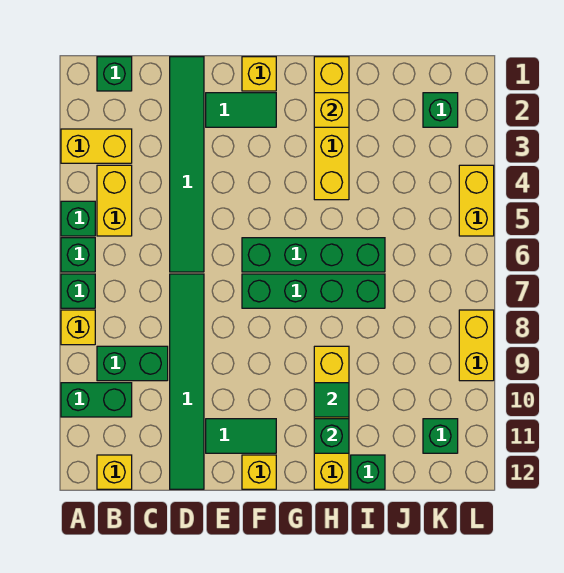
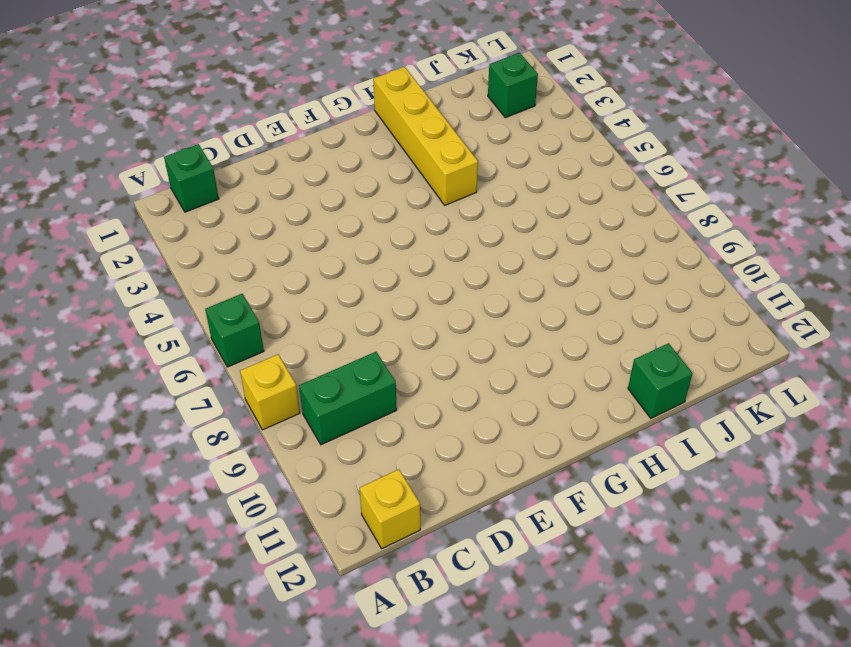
none -> yellow 1x2 brick [61,129,132,163]
none -> green 1x1 brick [61,201,95,236]
none -> green 1x1 brick [61,274,95,308]

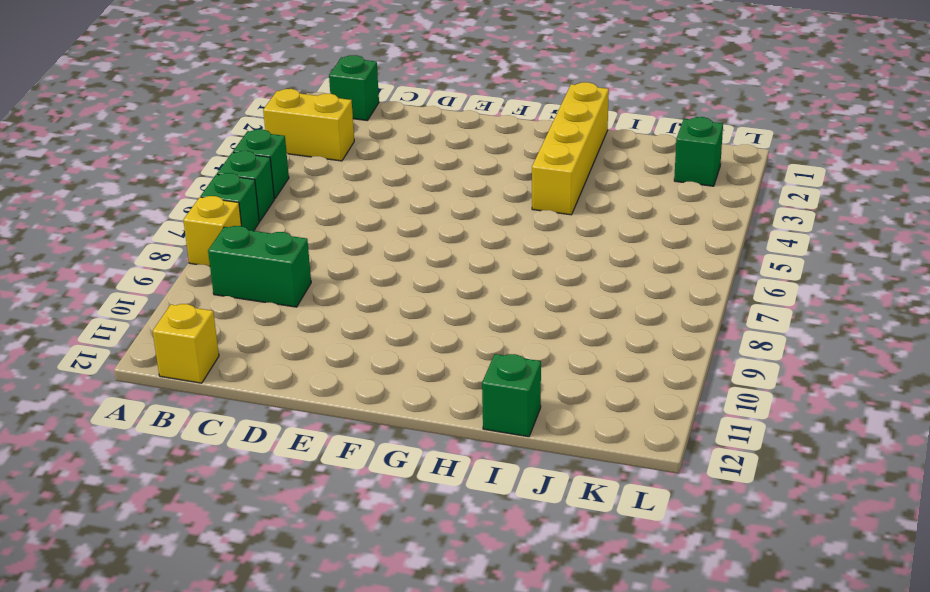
none -> green 1x2 brick [61,383,132,417]
none -> yellow 1x2 brick [97,165,132,236]
none -> green 1x6 tile [170,57,204,272]

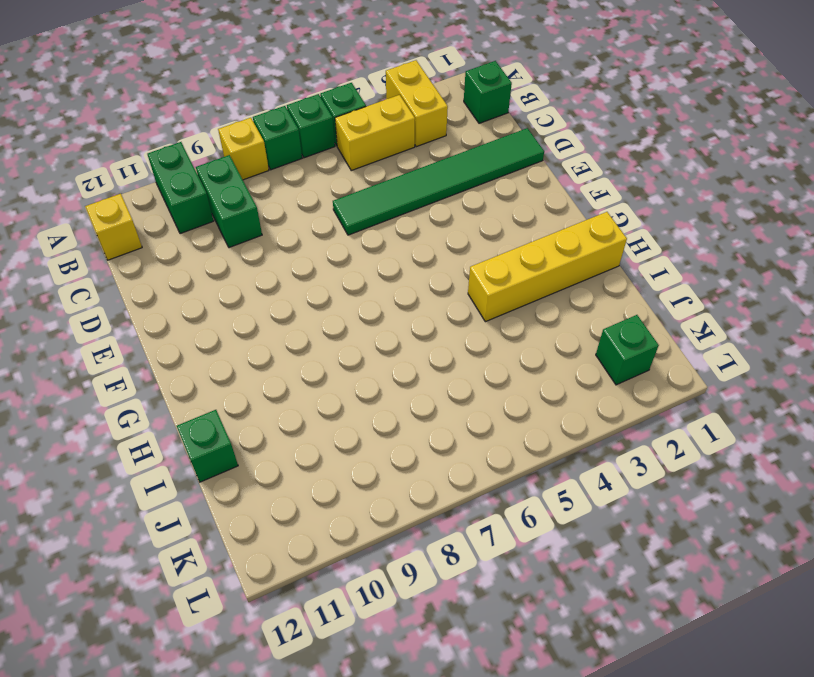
none -> green 1x6 tile [170,274,204,489]
none -> green 1x2 tile [206,93,276,127]
none -> green 1x2 tile [206,419,276,453]

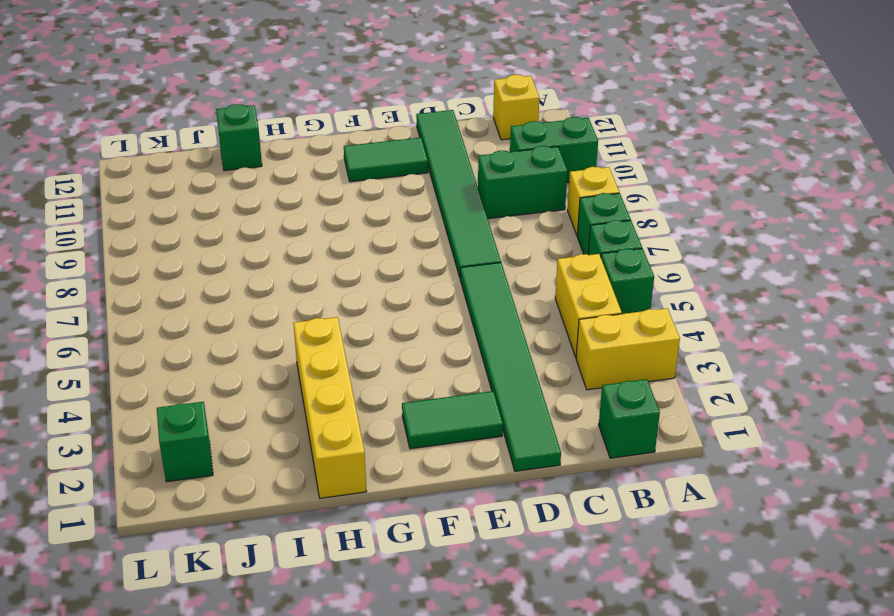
none -> yellow 1x1 brick [242,57,276,91]
none -> green 1x4 brick [242,238,385,272]
none -> green 1x4 brick [242,274,385,308]

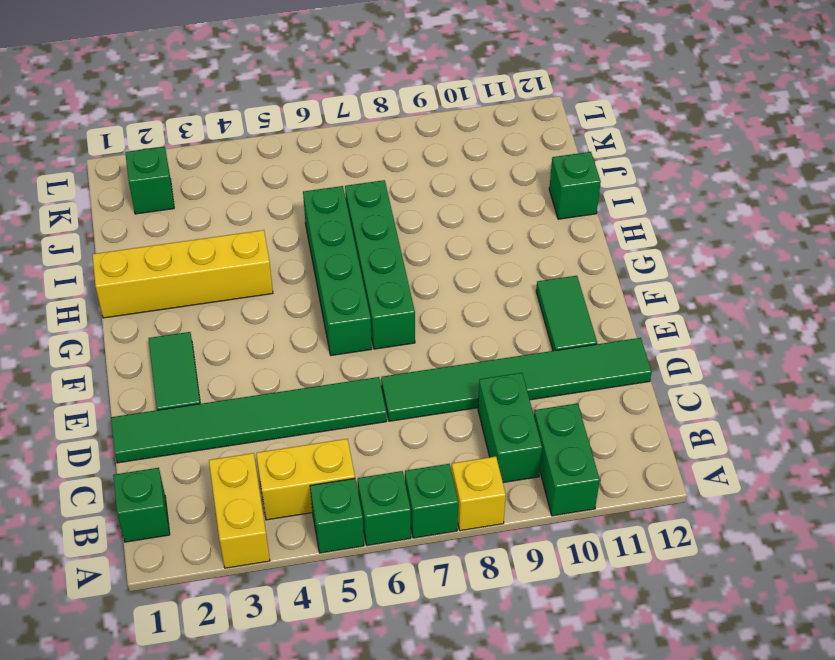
none -> yellow 1x1 brick [97,455,132,489]
none -> yellow 1x1 brick [242,57,276,91]
none -> yellow 1x1 brick [242,455,276,489]

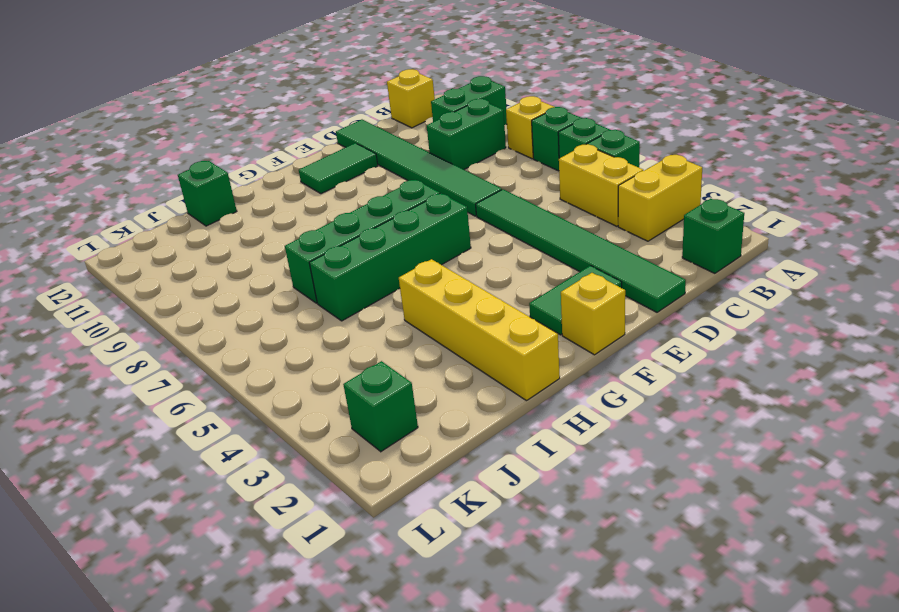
none -> yellow 1x1 brick [242,455,276,489]
none -> yellow 1x4 brick [314,346,349,489]
none -> green 1x1 brick [423,419,458,453]

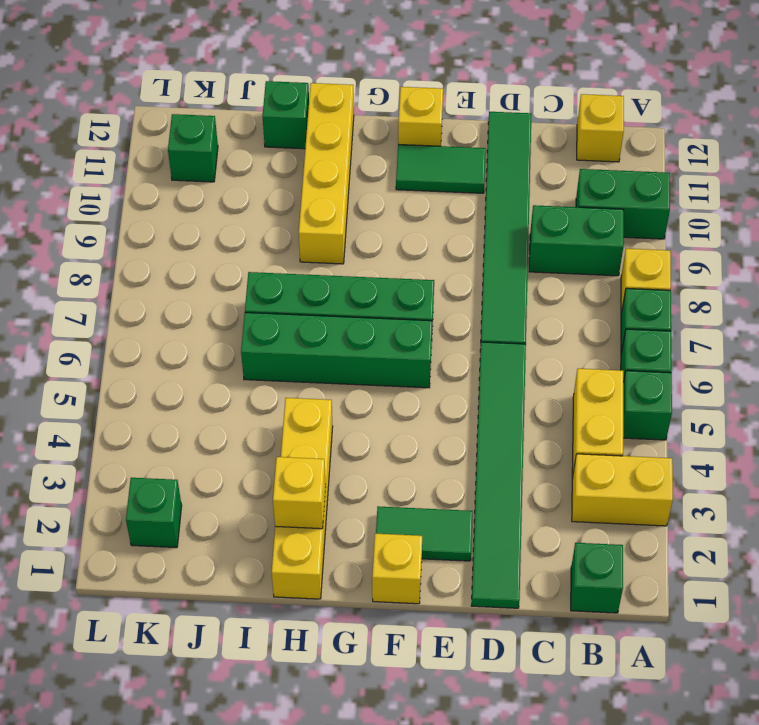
none -> yellow 1x2 brick [459,165,494,236]
none -> yellow 1x2 brick [459,310,494,381]
none -> green 1x1 tile [314,383,349,417]

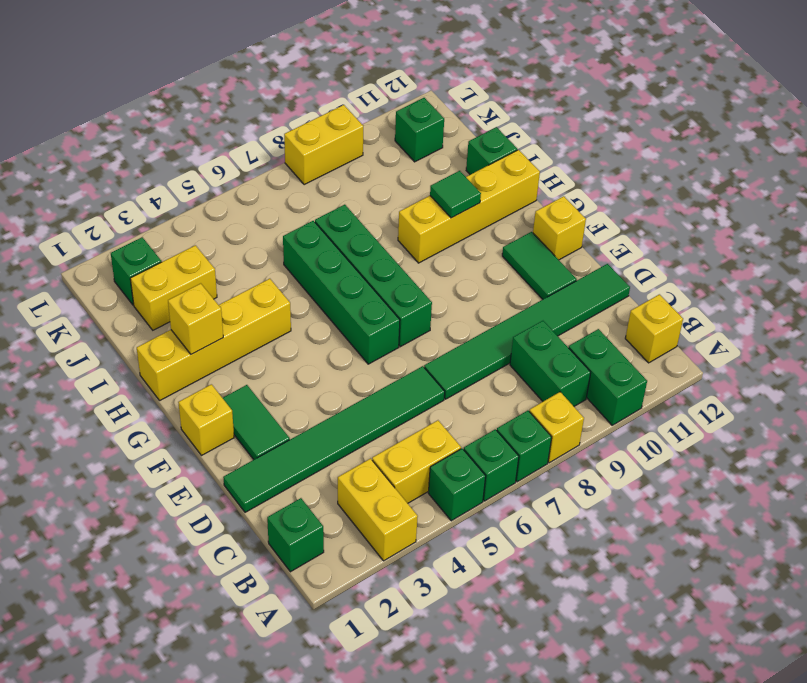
yellow 1x2 brick [130,245,217,330] -> yellow 1x2 brick moved to [459,165,494,236]
none -> green 1x1 brick [314,419,349,453]

